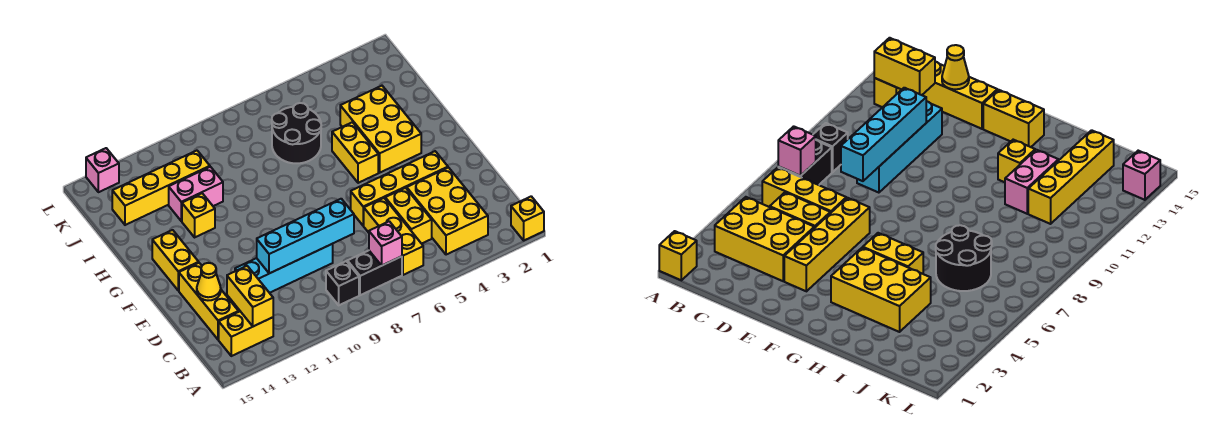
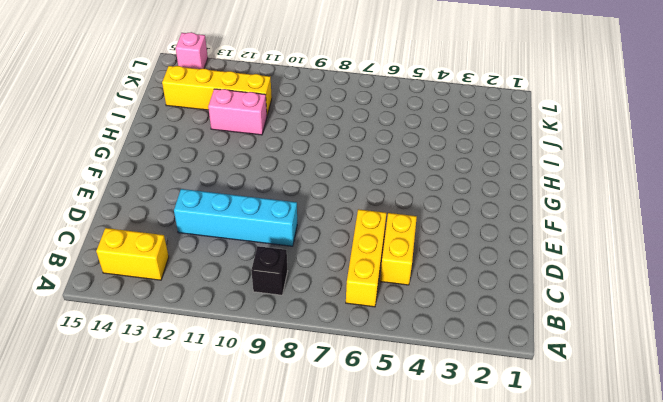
none -> yellow 1x1 brick [511,196,544,240]
none -> yellow 2x3 brick [407,168,488,255]
none -> black 1x2 brick [347,251,402,295]

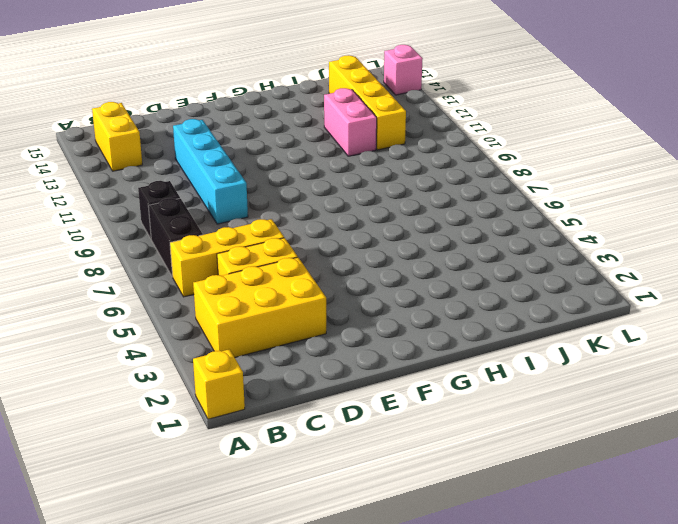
none -> yellow 1x3 brick [179,263,238,340]
none -> yellow 1x4 brick [351,151,448,226]
none -> yellow 1x2 brick [152,230,199,290]

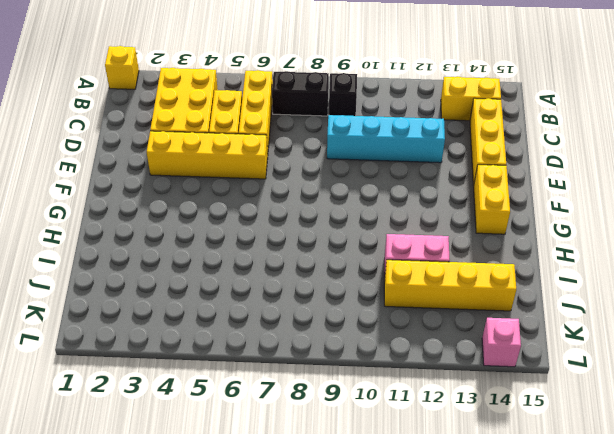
none -> yellow 2x3 brick [340,86,421,173]
none -> yellow 1x2 brick [332,122,378,183]
none -> yellow 1x1 brick [182,193,215,237]

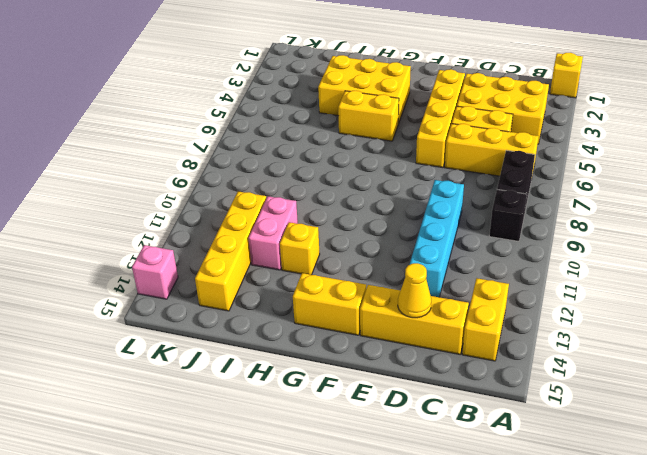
none -> black 2x2 round brick [272,103,321,163]
none -> pink 1x1 brick [369,221,402,265]
none -> yellow 1x2 brick [227,266,273,326]

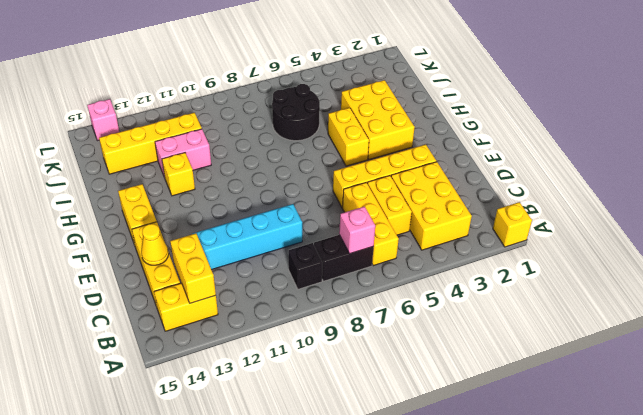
none -> cyan 1x4 brick [257,199,354,273]

